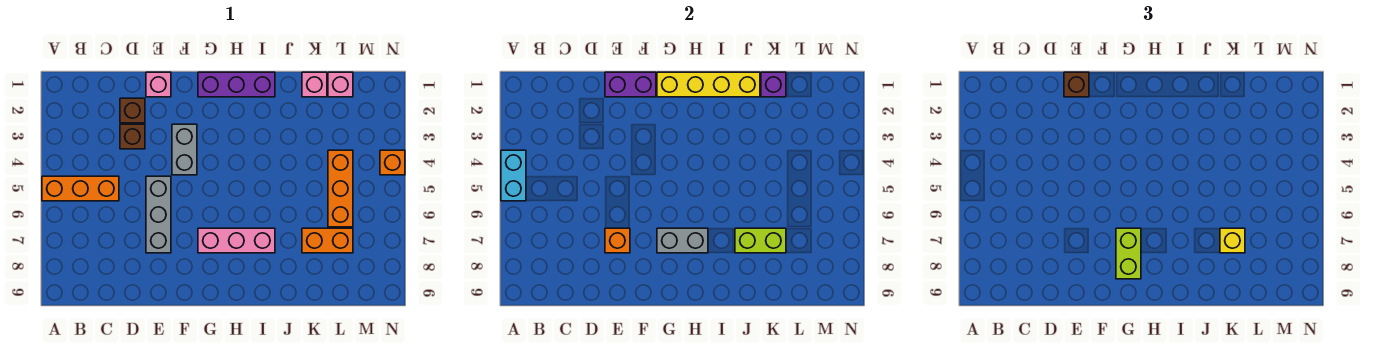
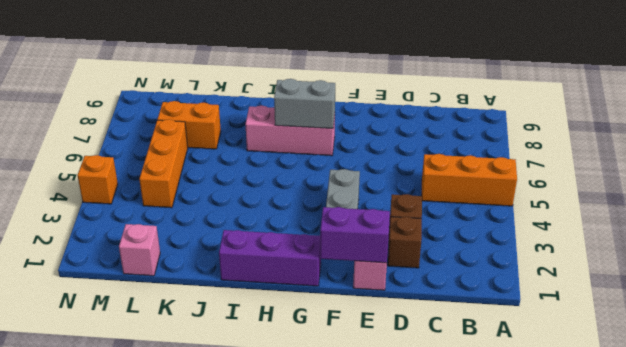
none -> grey 1x3 brick [146,176,171,253]
none -> pink 1x1 brick [302,72,327,97]
none -> cyan 1x2 brick [501,150,526,201]

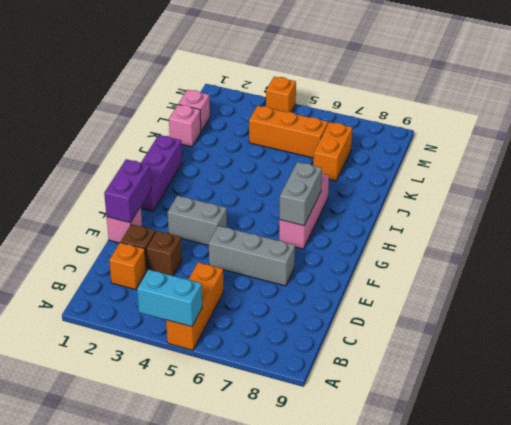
orange 1x1 brick [109,242,146,290] -> orange 1x1 brick moved to [605,228,630,253]
none -> yellow 1x4 brick [657,72,760,97]
none -> lime 1x2 brick [735,228,786,253]
none -> purple 1x1 brick [761,72,786,97]

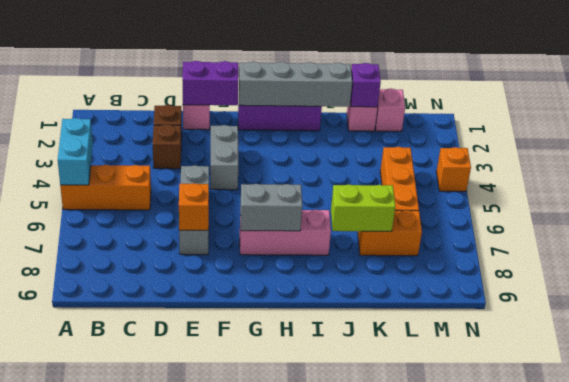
grey 1x4 brick [239,61,352,107] -> yellow 1x4 brick [657,72,760,97]
none -> brown 1x1 brick [1064,72,1089,97]
none -> lime 1x2 brick [1116,228,1141,279]
none -> yellow 1x1 brick [1220,228,1245,253]

